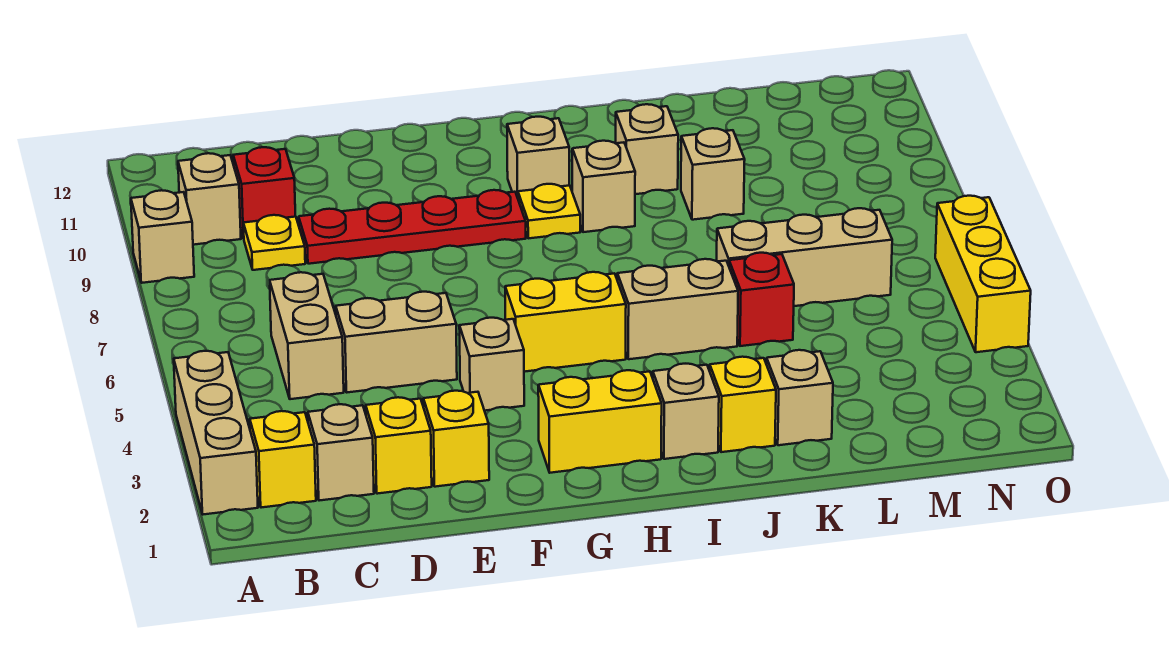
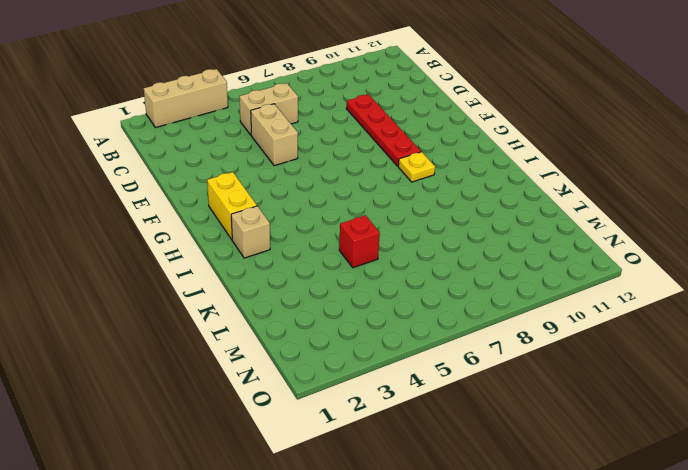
none -> tan 1x1 brick [131,190,194,283]
none -> yellow 1x1 brick [250,411,316,508]
none -> tan 1x1 brick [178,153,241,245]

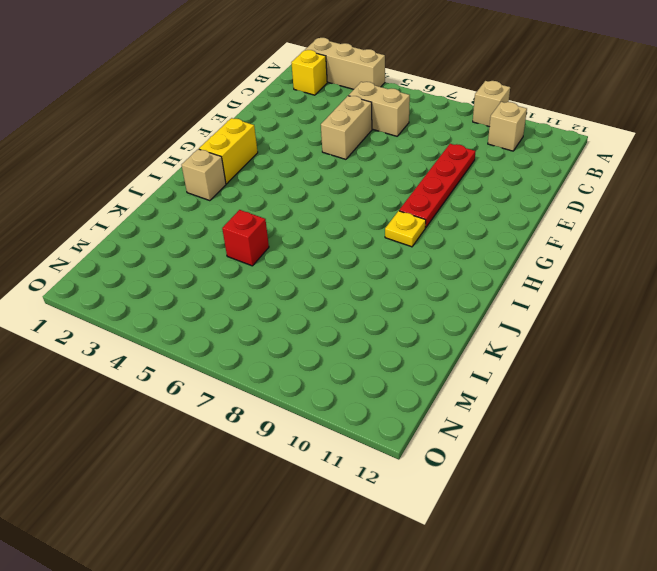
none -> tan 1x1 brick [308,404,374,501]
none -> yellow 1x1 plate [243,215,305,270]
none -> red 1x1 brick [233,147,296,238]

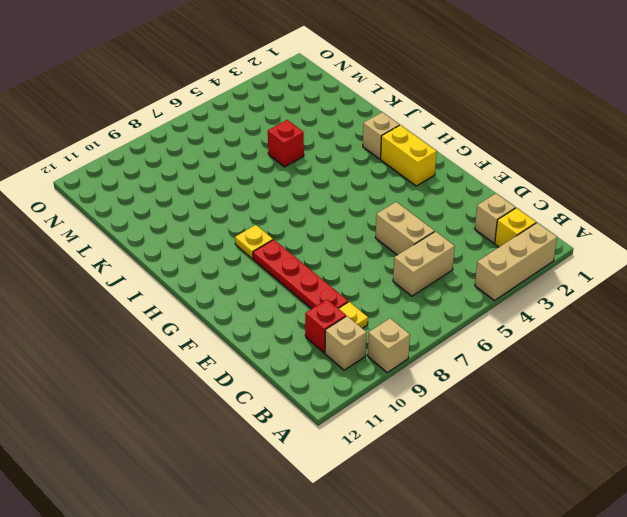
none -> yellow 1x1 brick [366,397,432,494]
none -> yellow 1x1 brick [423,391,489,487]
none -> tan 1x1 brick [459,318,524,411]

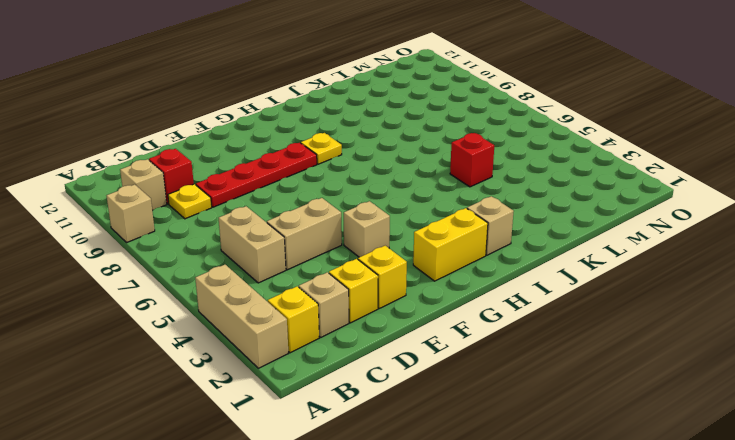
none -> yellow 1x2 brick [505,272,626,372]
none -> tan 1x1 brick [507,117,569,198]
none -> tan 1x2 brick [617,259,738,359]

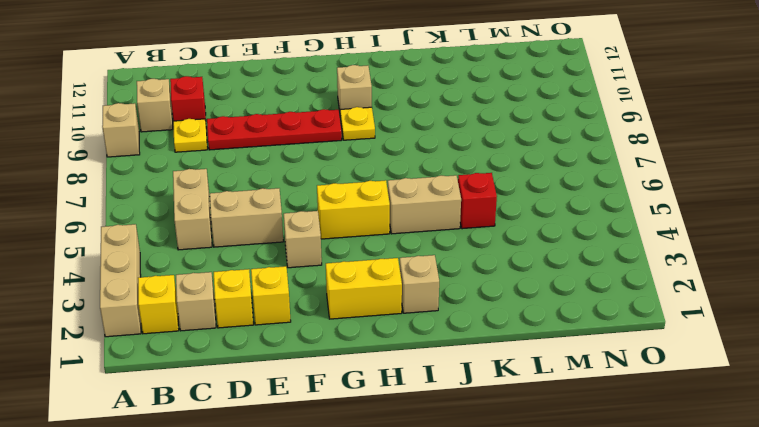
none -> tan 1x1 brick [572,141,635,232]
none -> yellow 1x1 brick [710,357,776,452]
none -> tan 1x1 brick [616,104,678,194]

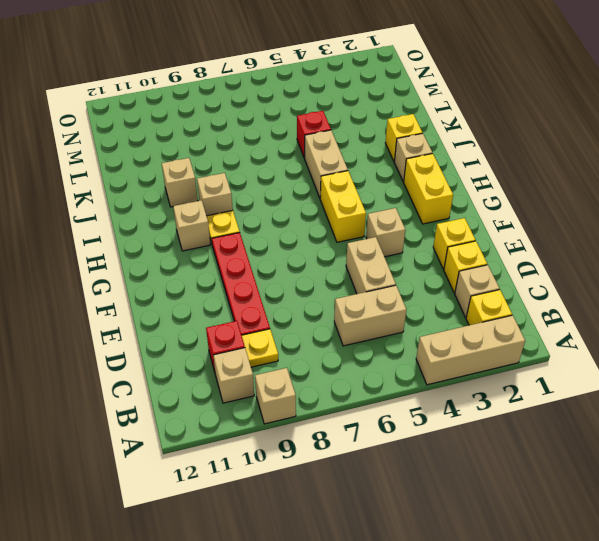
none -> tan 1x1 brick [766,350,833,445]
none -> tan 1x3 brick [717,208,892,306]
none -> tan 1x1 brick [681,128,745,220]

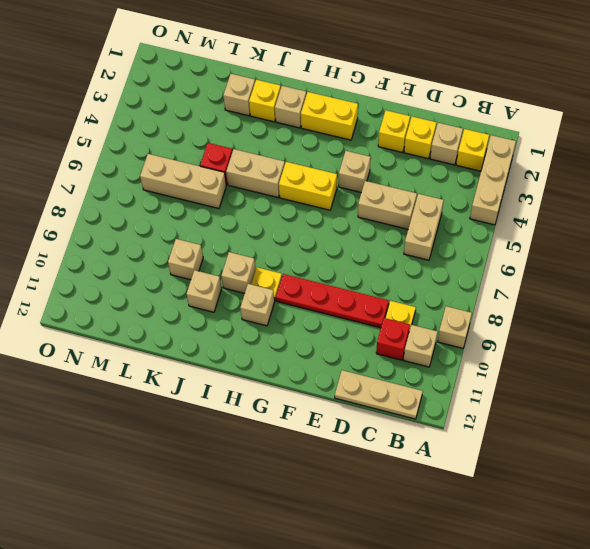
tan 1x3 plate [335,370,423,419] -> none
none -> yellow 1x3 brick [935,196,1031,352]

